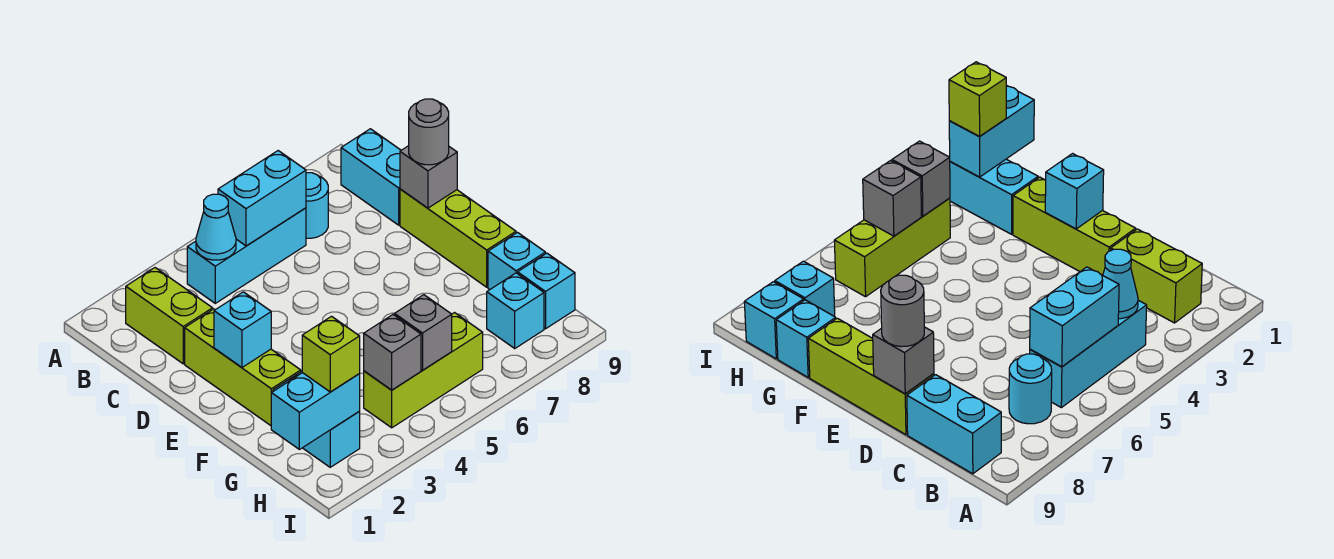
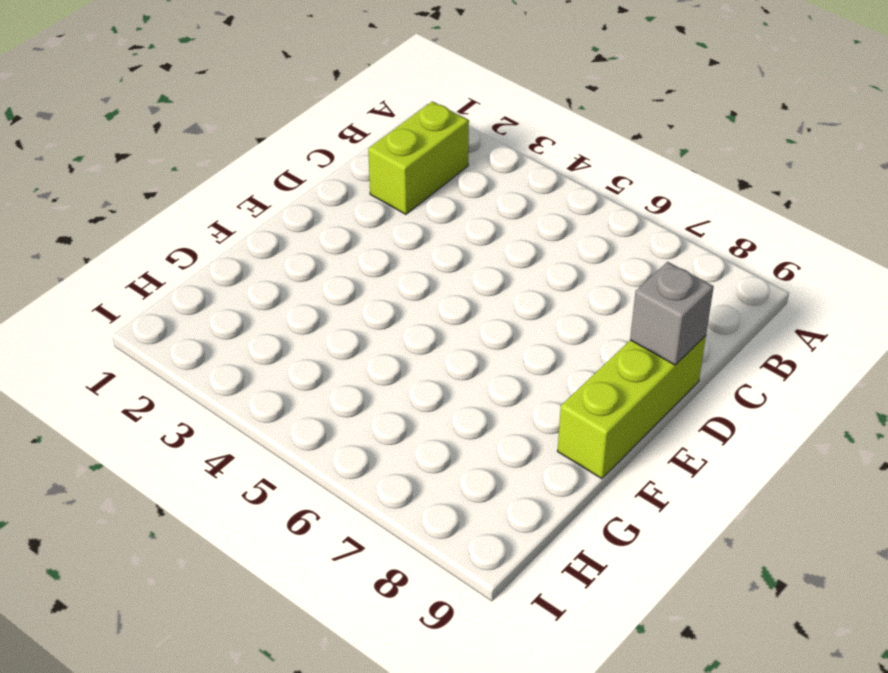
none -> cyan 1x3 brick [187,208,306,303]
none -> cyan 1x1 round brick [306,173,328,238]
none -> cyan 1x2 brick [341,129,401,225]

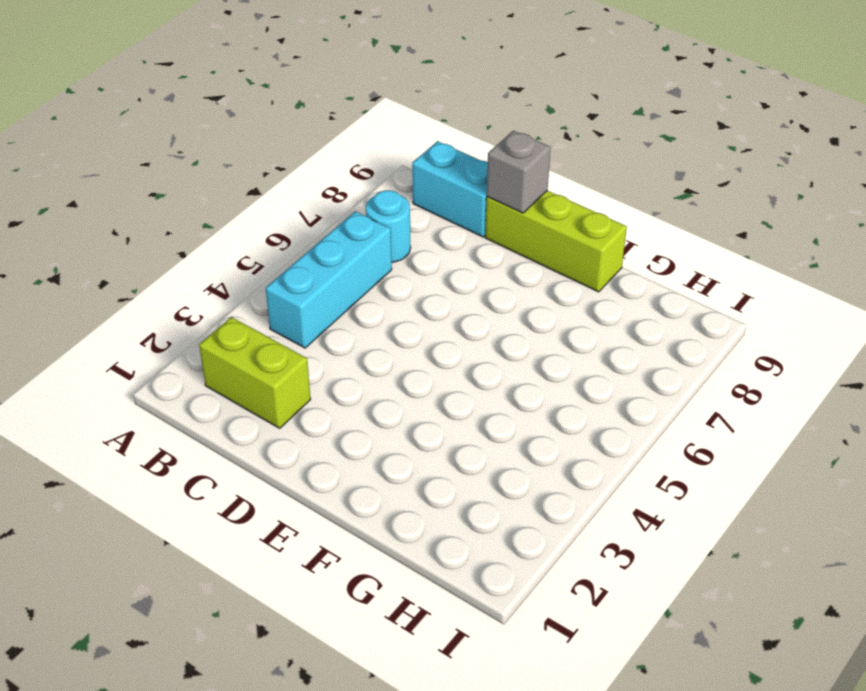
none -> lime 1x3 brick [185,309,301,426]
none -> cyan 1x2 brick [273,371,360,467]
none -> cyan 1x1 brick [488,232,545,289]

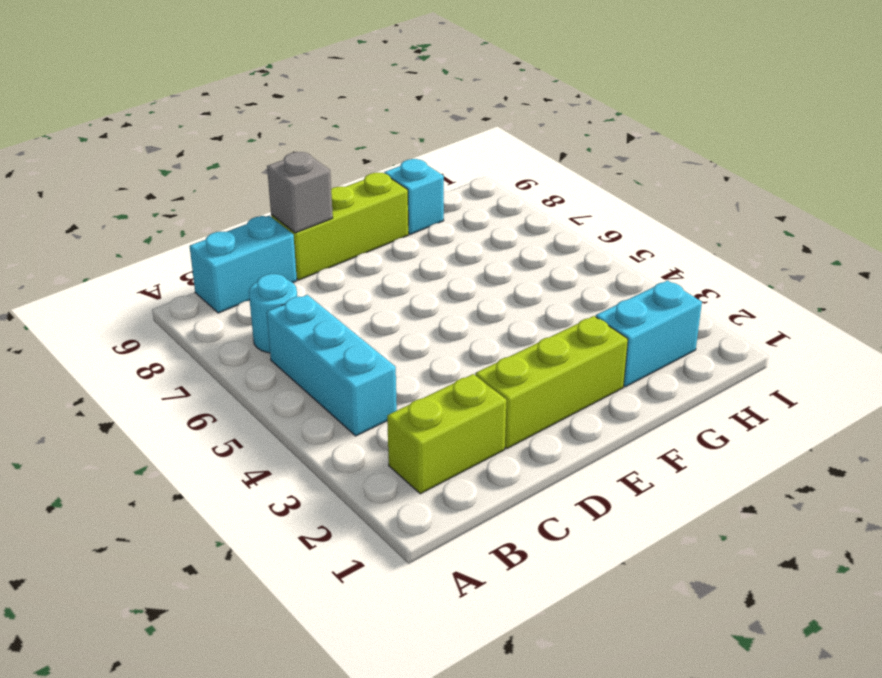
none -> lime 1x3 brick [364,313,483,428]
none -> cyan 1x1 brick [487,273,544,348]
none -> cyan 1x1 brick [518,253,575,329]

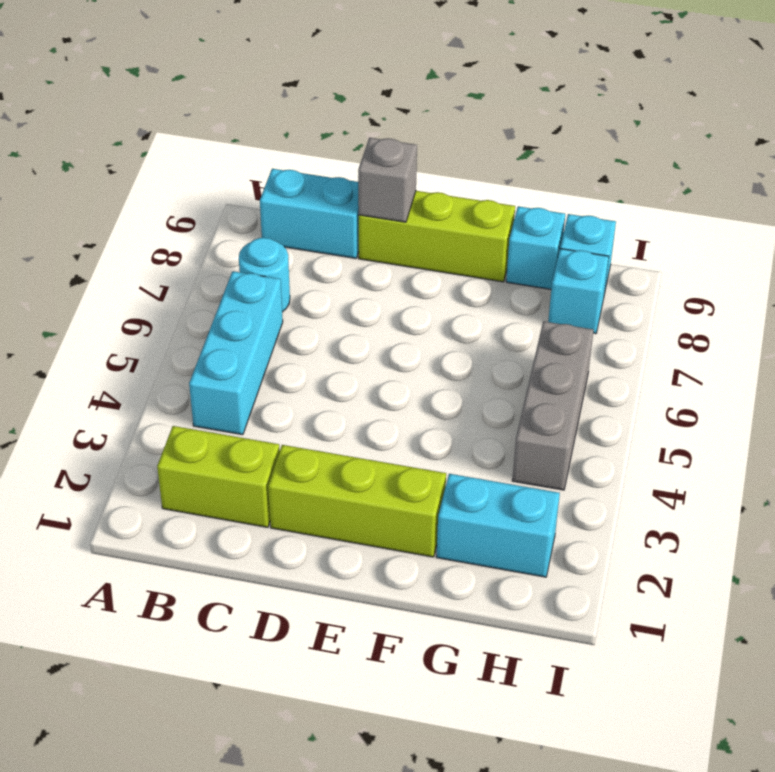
grey 1x3 brick [512,321,594,490] -> lime 1x3 brick [364,313,483,428]
none -> cyan 1x1 cone [196,194,236,260]
none -> cyan 1x2 brick [218,151,306,246]
none -> cyan 1x1 brick [214,292,271,367]

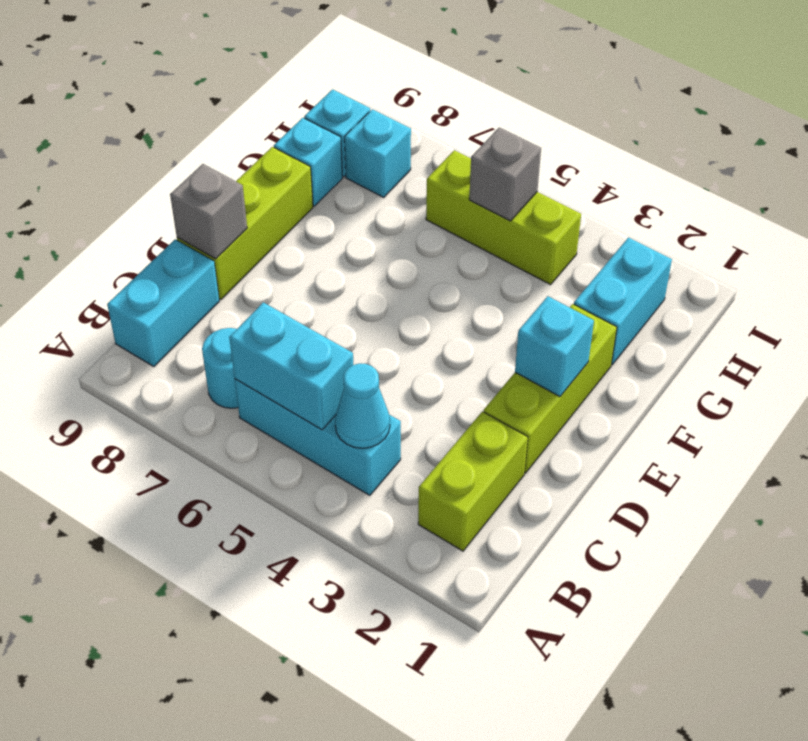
none -> cyan 1x2 brick [271,373,360,449]
none -> grey 1x1 brick [364,315,421,390]
none -> grey 1x1 round brick [409,99,449,165]

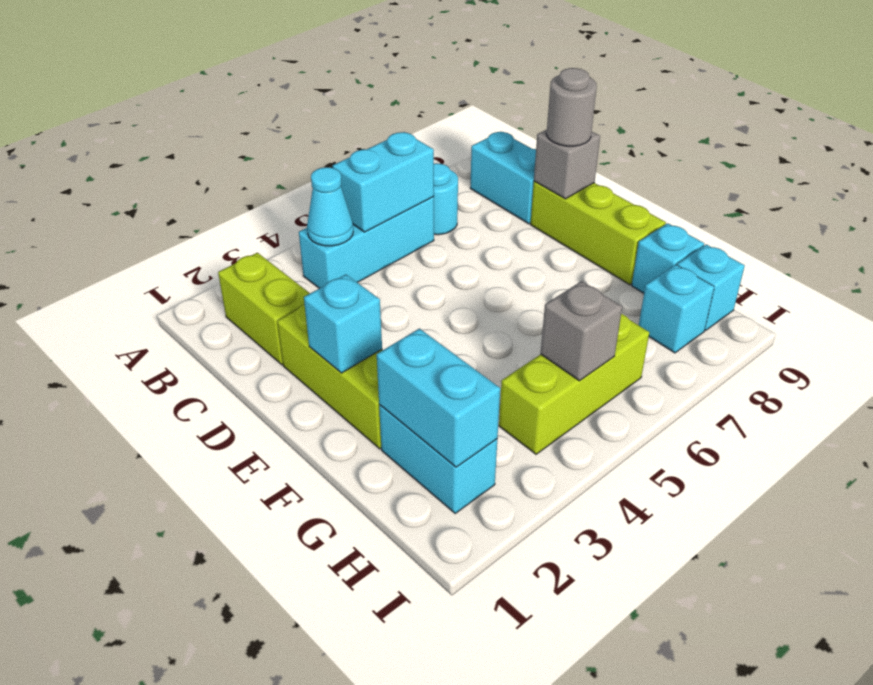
cyan 1x2 brick [377,329,500,467] -> cyan 1x2 brick turned to [271,373,360,449]
none -> grey 1x1 brick [364,315,421,390]
none -> lime 1x1 brick [302,316,360,392]

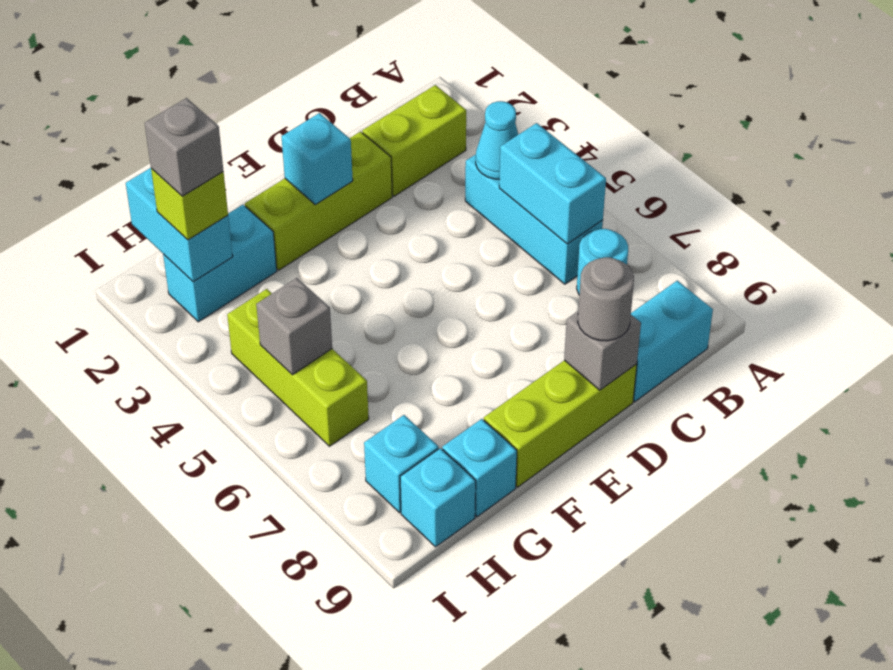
grey 1x1 brick [145,98,223,196] -> grey 1x1 brick moved to [364,315,421,390]

